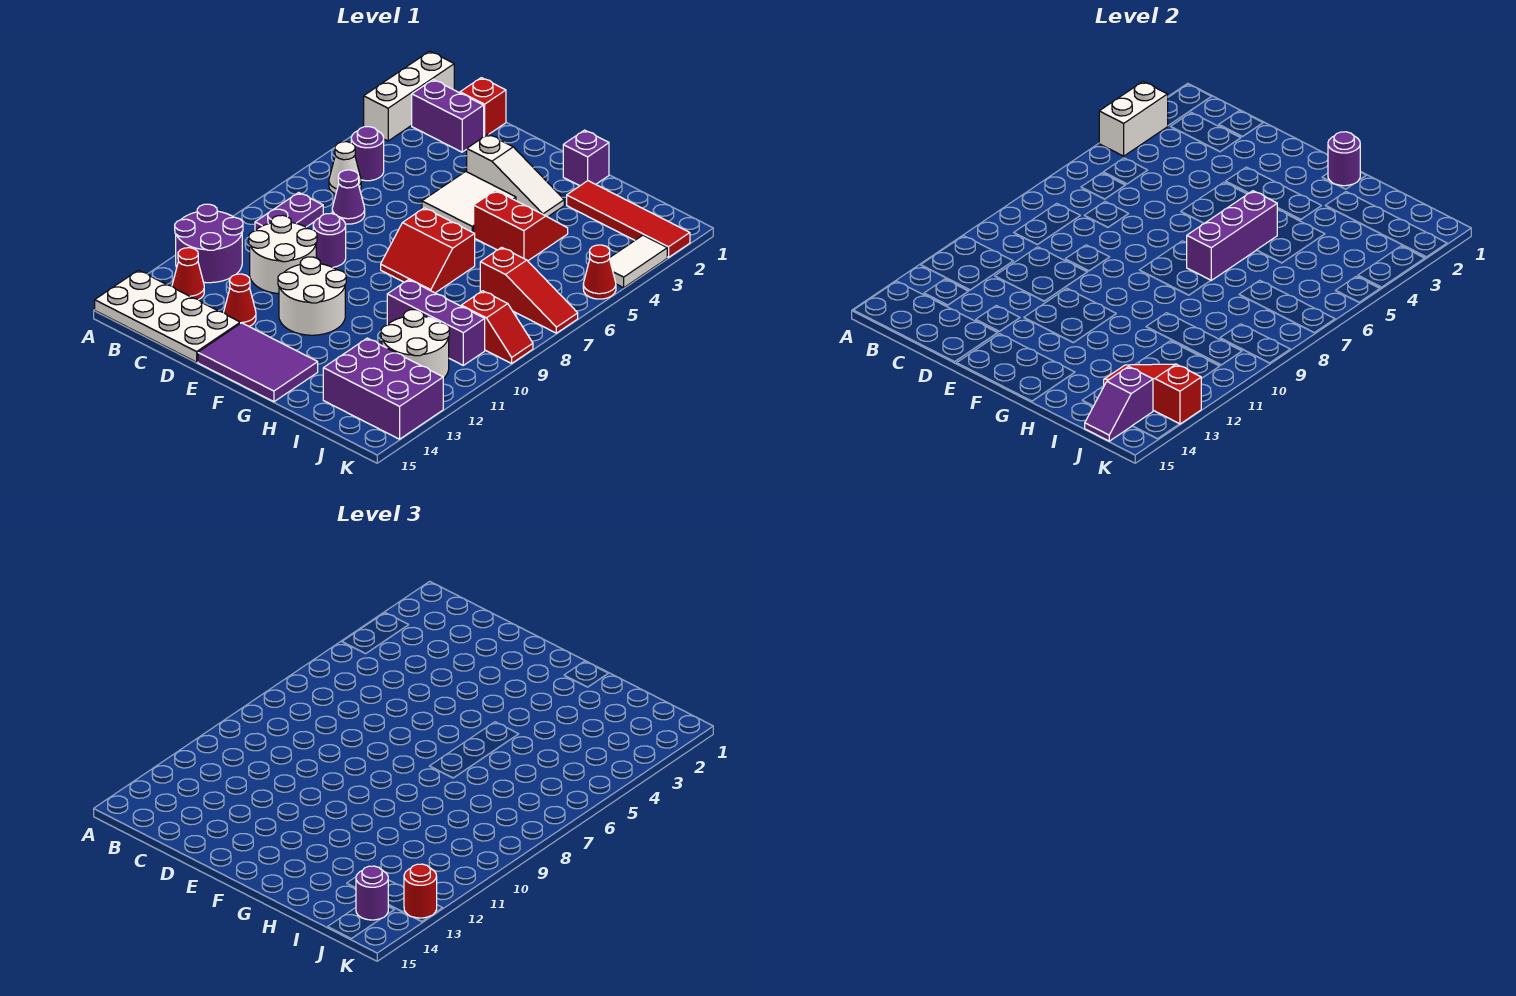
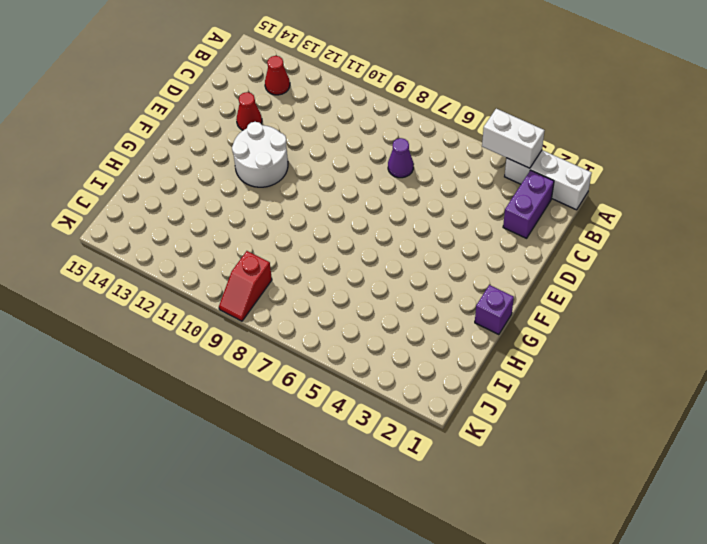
none -> purple 2x2 round brick [175,204,243,283]
none -> white 2x4 plate [95,270,240,362]
none -> purple 1x1 round brick [351,127,384,181]
none -> white 1x1 cone [329,142,361,194]

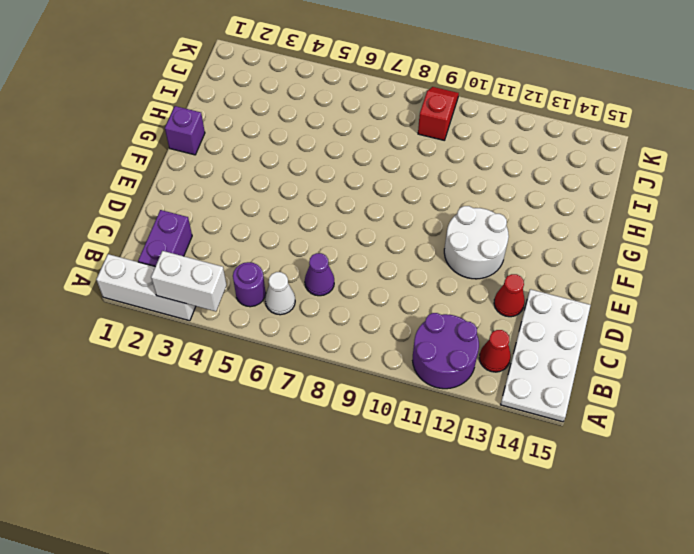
none -> purple 1x2 plate [255,193,323,230]
none -> red 1x1 brick [460,78,506,136]
none -> white 2x2 round brick [249,215,317,294]
none -> purple 1x1 round brick [313,213,346,267]

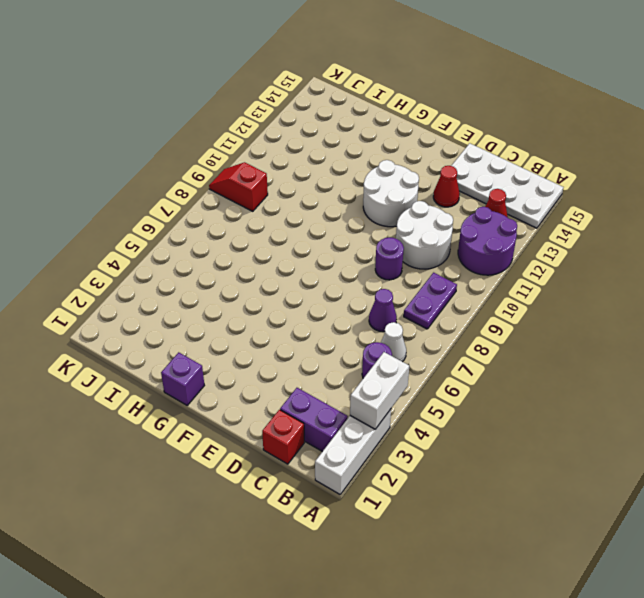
none -> white 1x3 slope [467,134,564,217]
none -> white 2x2 tile [422,171,516,233]
none -> purple 2x3 tile [198,323,318,402]
none -> red 2x2 slope [381,208,475,293]

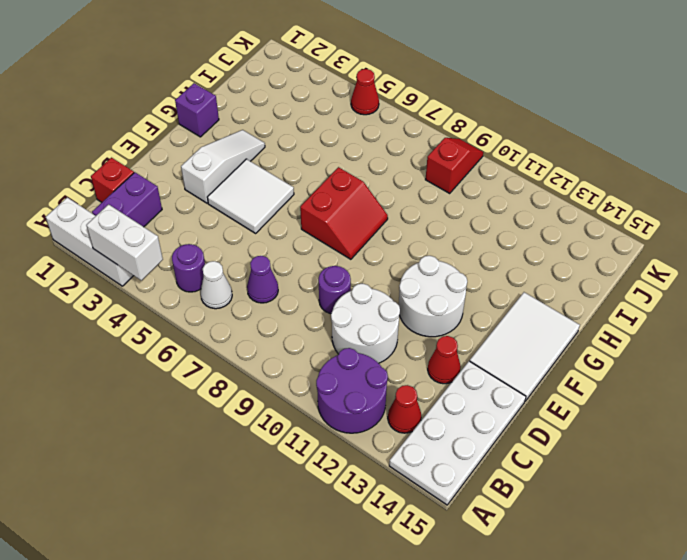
white 2x3 tile [470,292,580,401] -> purple 2x3 tile [198,323,318,402]
none -> purple 1x2 plate [255,193,323,230]
none -> red 2x2 slope [474,190,568,261]
none -> red 1x4 tile [567,181,690,257]
none -> purple 1x3 brick [387,280,485,365]

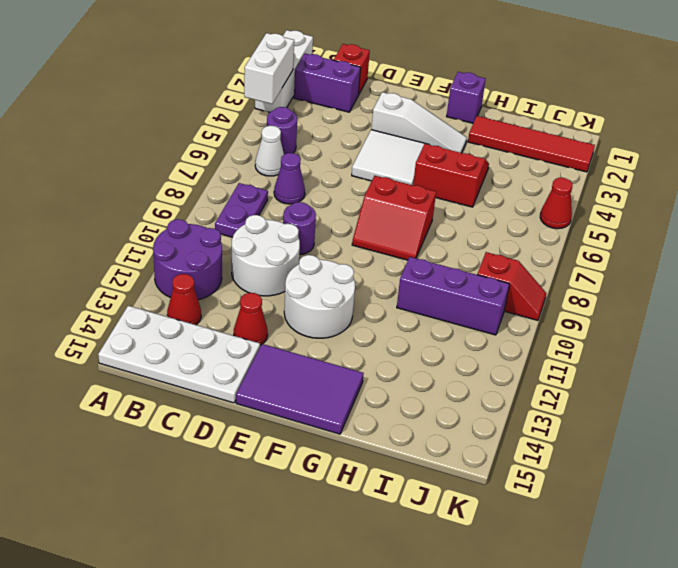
none -> red 1x3 slope [480,247,578,333]
none -> white 2x2 round brick [381,310,449,379]
none -> purple 2x3 brick [323,338,443,439]
none -> white 1x2 tile [609,235,667,288]

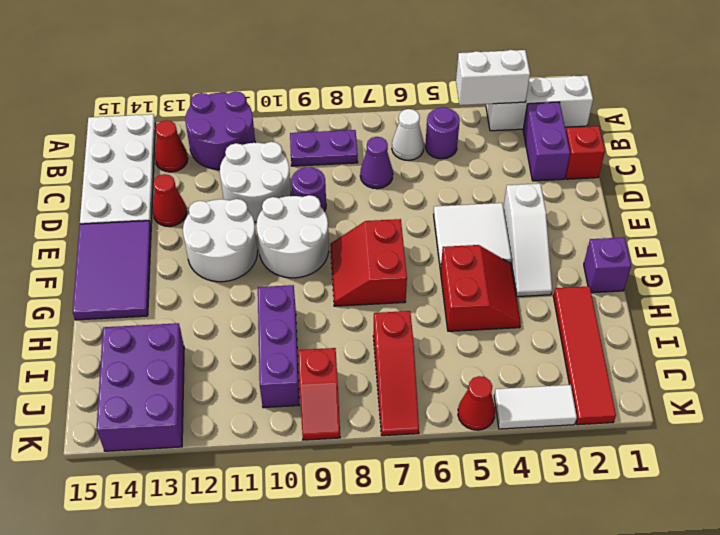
white 2x2 round brick [256,195,329,278] -> white 2x2 round brick moved to [381,310,449,379]
none -> purple 1x1 round brick [1328,132,1360,186]
none -> purple 1x3 brick [1187,191,1277,280]
none -> red 1x3 slope [1104,364,1201,424]
none -> purple 1x2 slope [1085,367,1153,441]

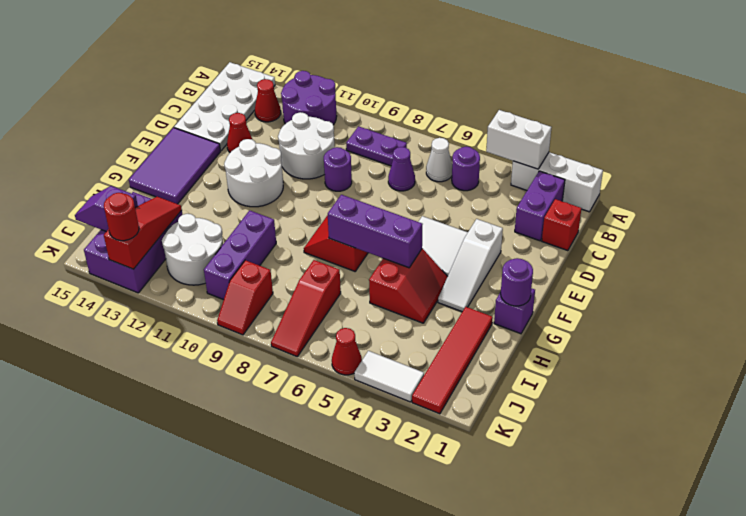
none -> purple 1x1 round brick [356,866,388,920]

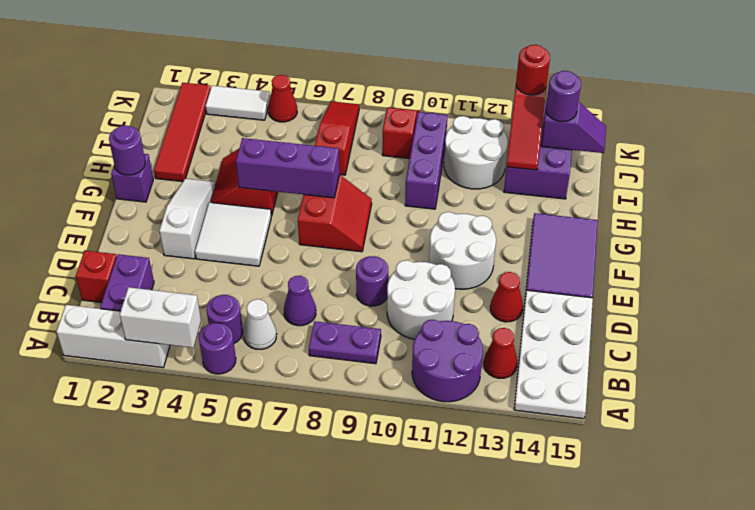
purple 1x1 round brick [199,323,236,374] -> none

